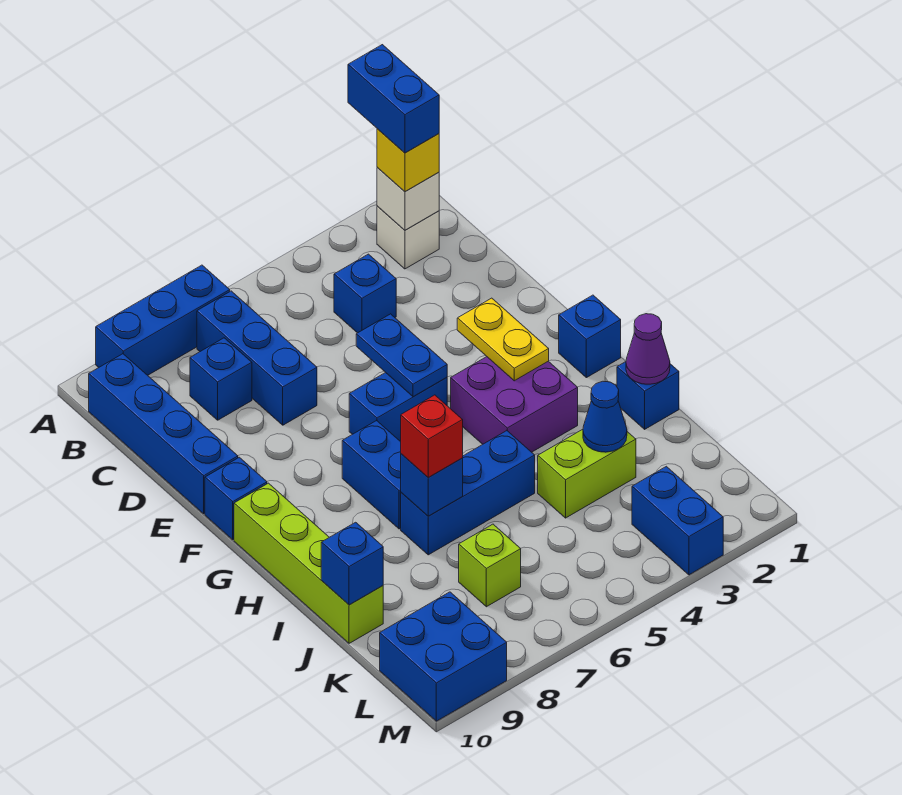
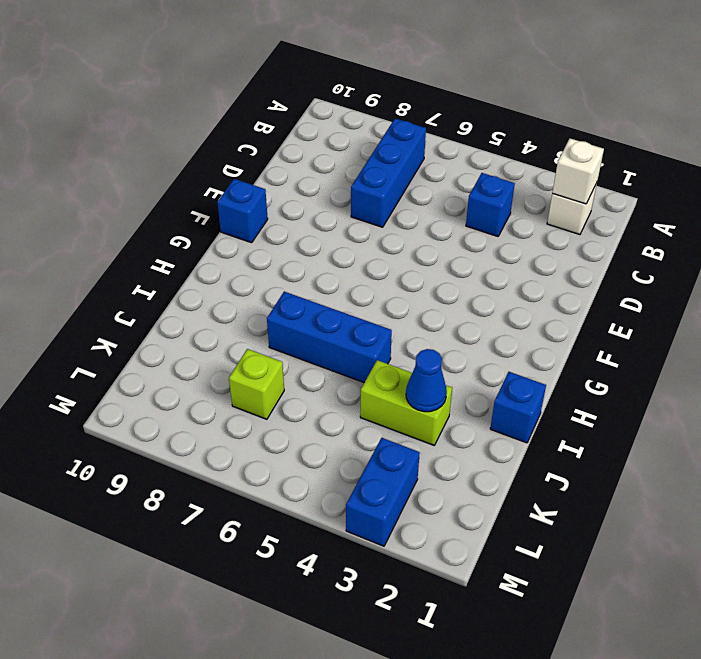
none -> blue 1x3 brick [96,265,230,375]
none -> blue 1x4 brick [89,354,238,514]
none -> blue 1x1 brick [190,338,252,420]

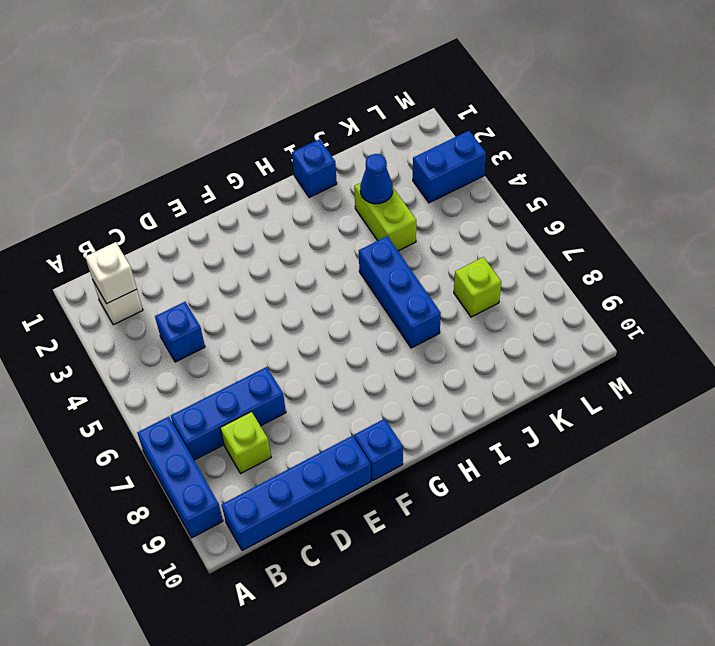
lime 1x1 brick [221,412,271,473] -> blue 1x1 brick [190,338,252,420]
none -> blue 1x2 brick [349,373,447,442]
none -> blue 1x1 brick [559,295,621,378]
none -> purple 2x2 brick [451,357,578,452]

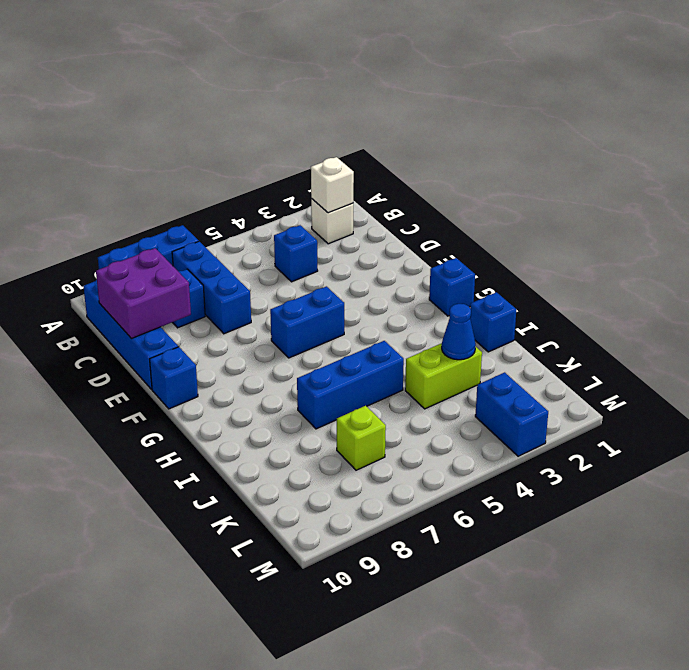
purple 2x2 brick [96,248,191,339] -> purple 2x2 brick moved to [451,357,578,452]
none -> blue 1x2 brick [342,421,401,529]
none -> lime 1x4 brick [234,483,383,643]
none -> blue 2x2 brick [380,592,507,721]

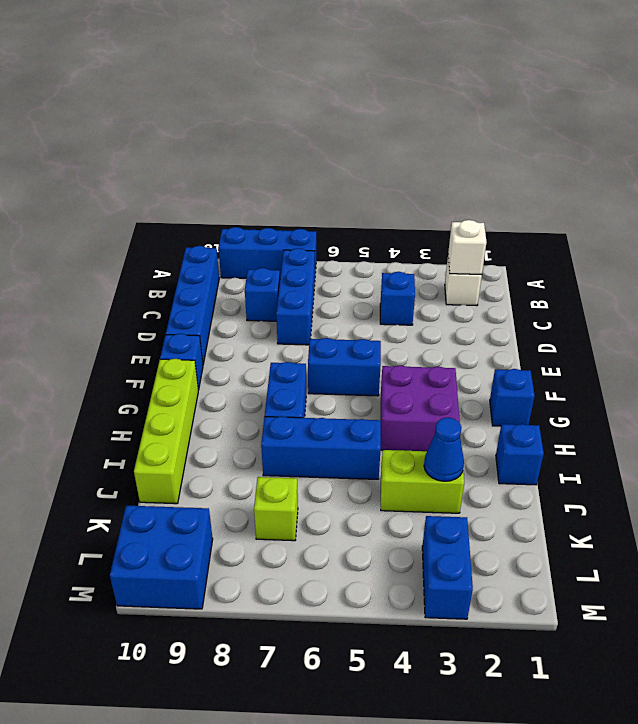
none -> blue 1x2 plate [356,314,447,397]
none -> yellow 1x2 plate [457,298,549,381]
none -> purple 1x1 cone [626,314,670,384]

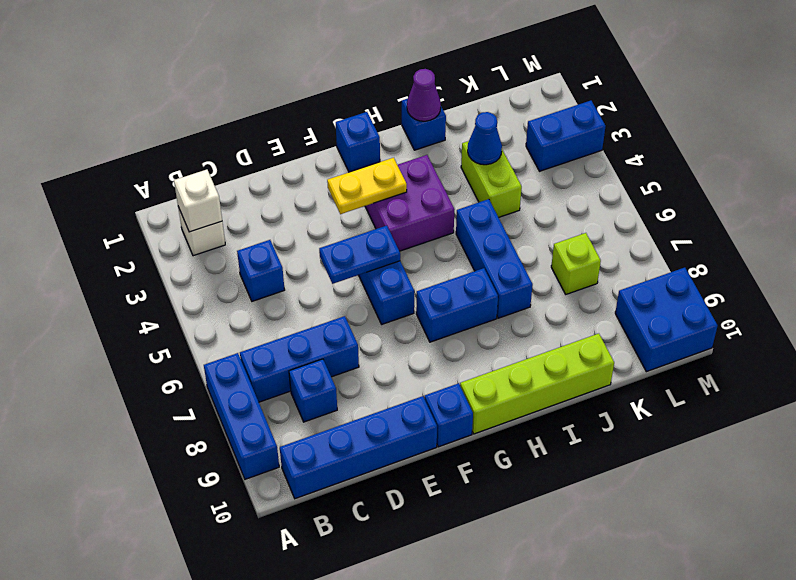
none -> blue 1x1 brick [401,454,463,516]
none -> blue 1x1 brick [321,522,383,605]
none -> yellow 1x1 brick [377,129,439,192]

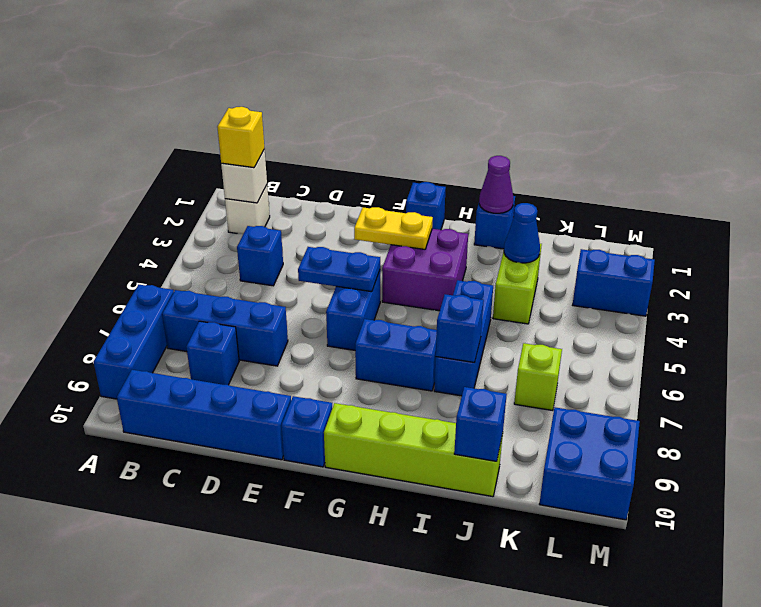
none -> red 1x1 brick [401,395,463,478]
none -> blue 1x2 brick [348,45,439,153]

